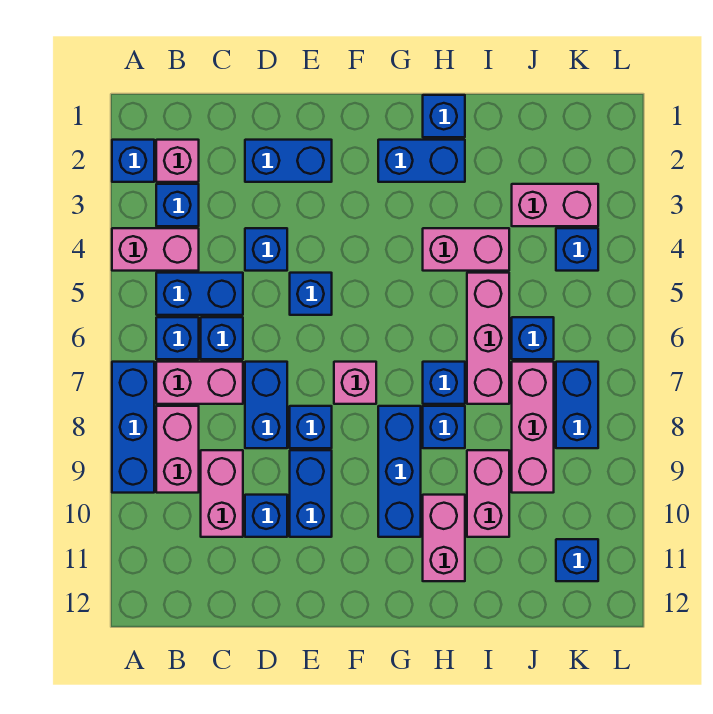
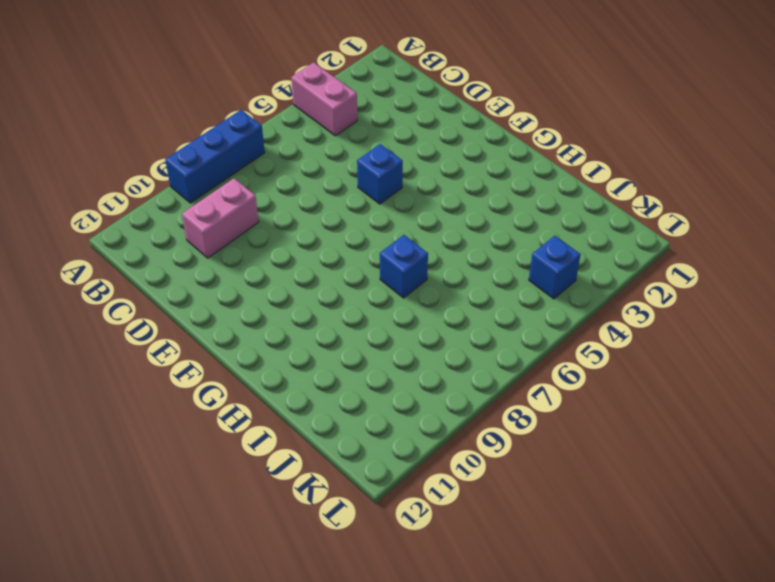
none -> blue 1x1 brick [112,140,154,182]
none -> pink 1x1 brick [156,140,199,182]
none -> blue 1x1 brick [156,184,199,226]
none -> blue 1x2 brick [156,273,243,315]

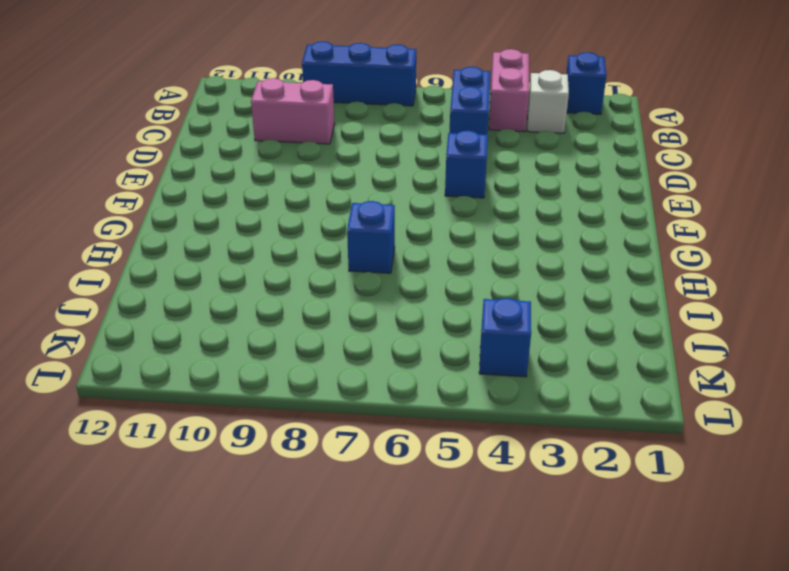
white 1x1 brick [527,70,569,133] -> blue 1x1 brick [156,184,199,226]
none -> pink 1x1 brick [156,140,199,182]
none -> blue 1x1 brick [156,317,199,359]
none -> pink 1x2 brick [156,362,243,404]
none -> pink 1x2 brick [156,406,199,493]

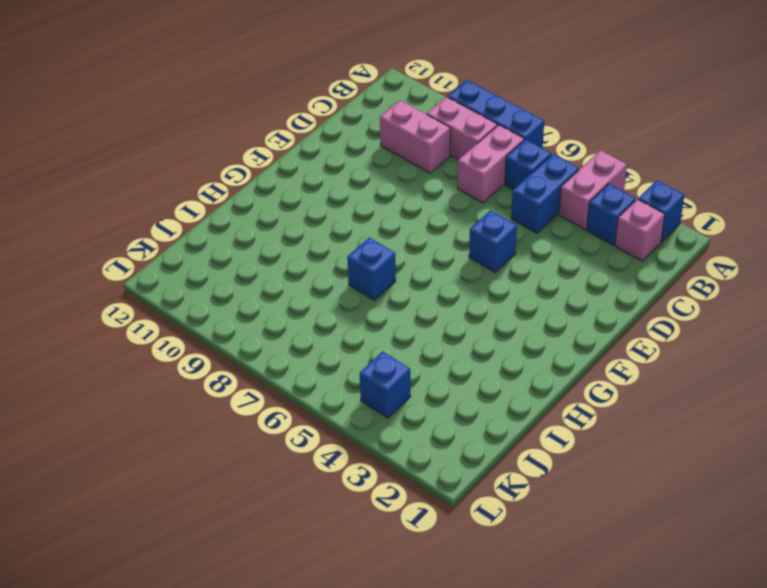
none -> blue 1x1 brick [201,317,243,359]
none -> blue 1x2 brick [245,140,332,182]
none -> blue 1x1 brick [245,228,287,271]
none -> blue 1x2 brick [245,362,287,448]

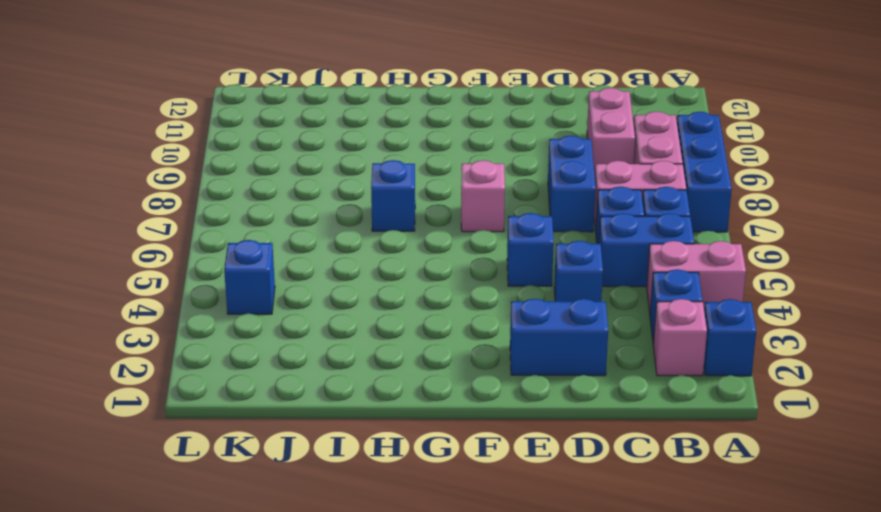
none -> blue 1x1 brick [245,495,287,537]
none -> blue 1x1 brick [290,406,332,448]
none -> blue 1x2 brick [290,450,332,537]
none -> blue 1x2 brick [378,140,465,182]

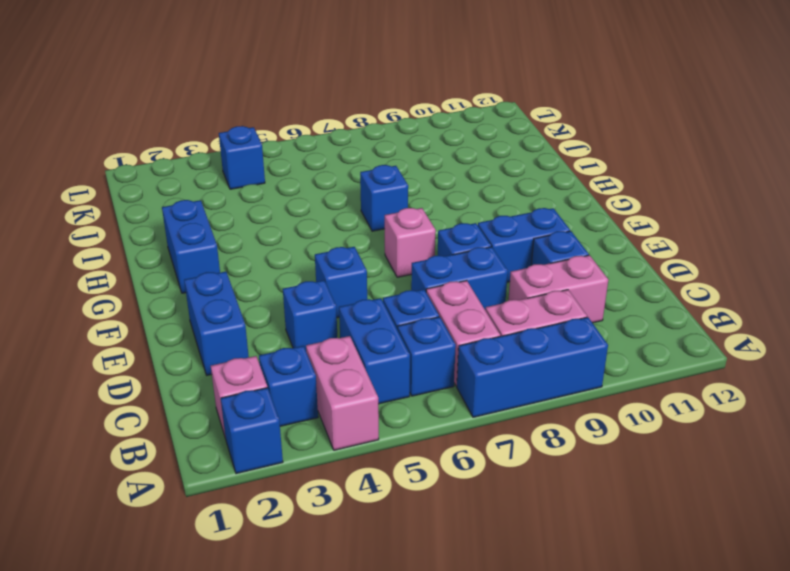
none -> blue 1x3 brick [378,406,421,537]
none -> blue 1x1 brick [423,95,465,137]
none -> pink 1x2 brick [423,228,509,271]
none -> blue 1x1 brick [423,406,465,448]

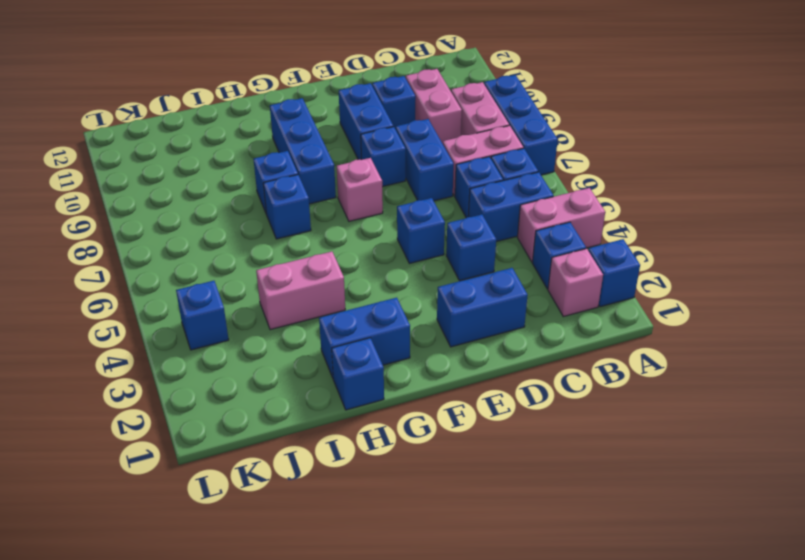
none -> pink 1x2 brick [423,495,465,581]
none -> pink 1x3 brick [467,273,509,404]
none -> pink 1x2 brick [467,450,509,537]
none -> pink 1x2 brick [512,184,598,226]

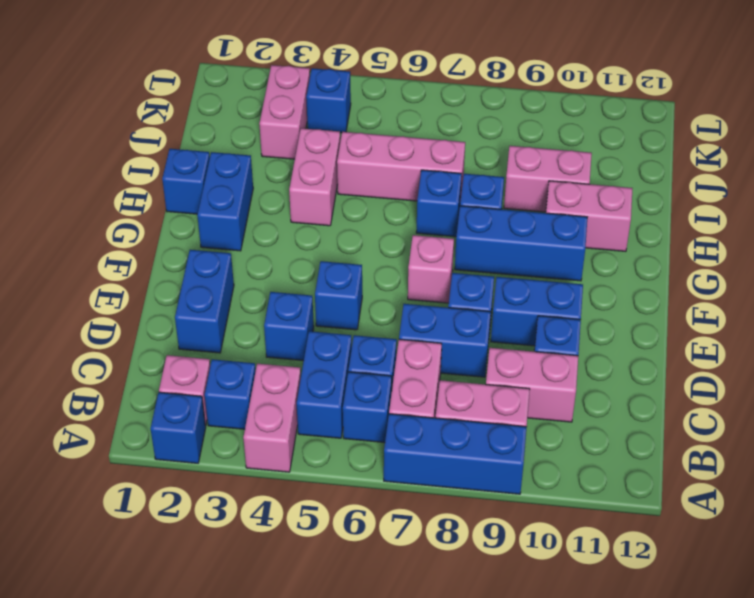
none -> blue 1x1 brick [512,317,554,359]
none -> pink 1x3 brick [512,362,554,493]
none -> blue 1x2 brick [556,362,598,448]
none -> blue 1x1 brick [556,539,598,581]

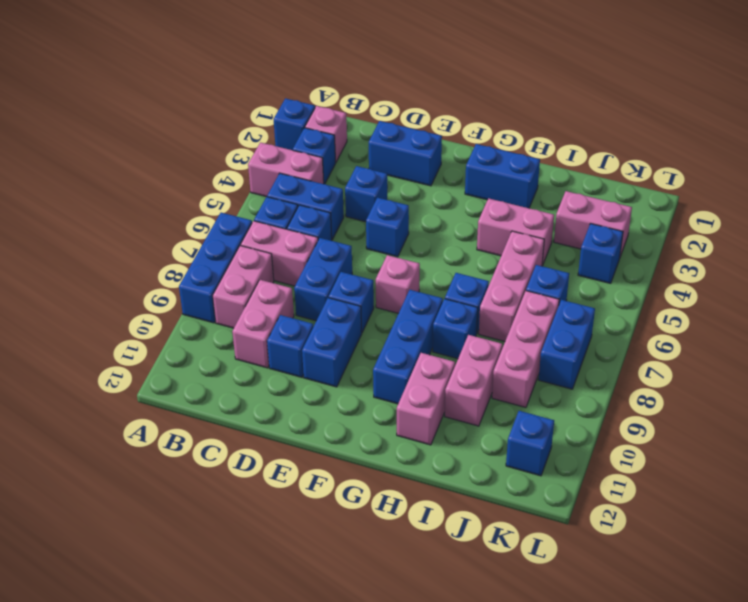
none -> blue 1x1 brick [423,95,465,137]

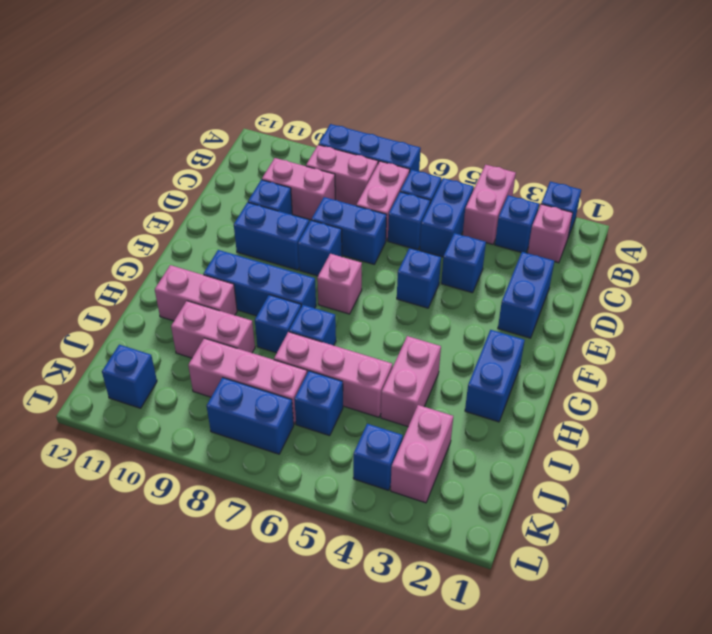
none -> blue 1x1 brick [423,95,465,137]

